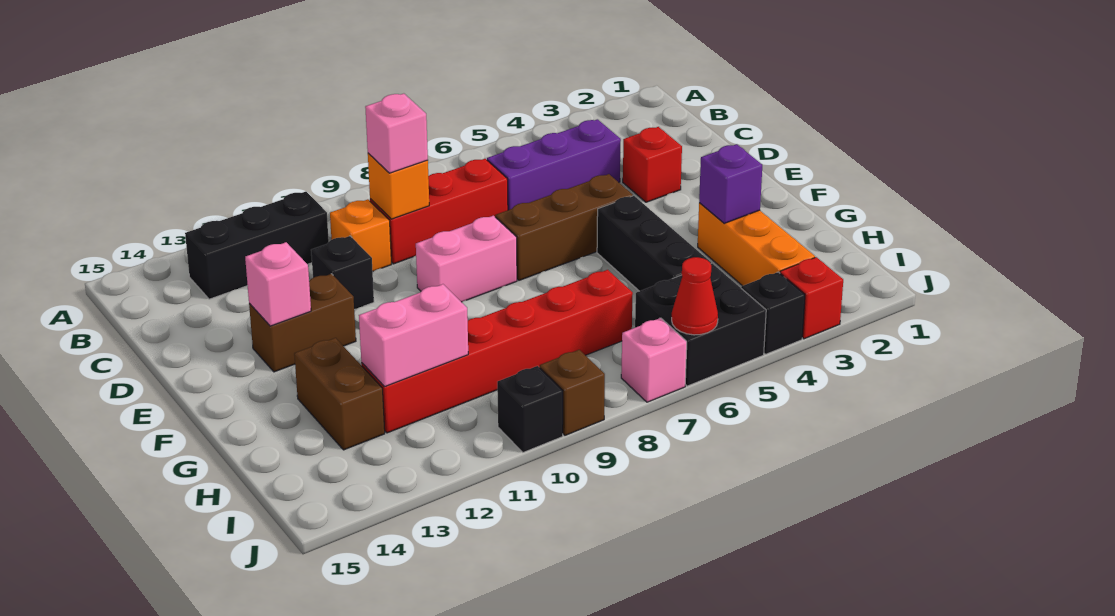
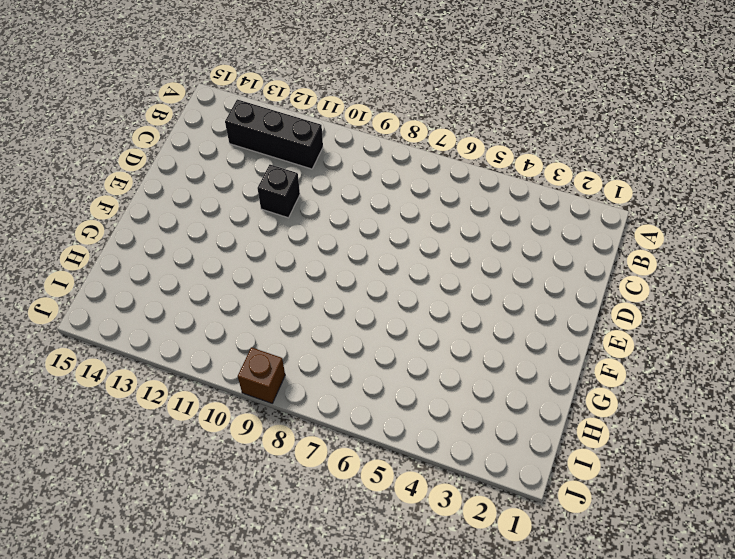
none -> purple 1x3 brick [487,119,621,210]
none -> red 1x3 brick [370,159,508,264]
none -> orange 1x1 brick [330,199,392,271]

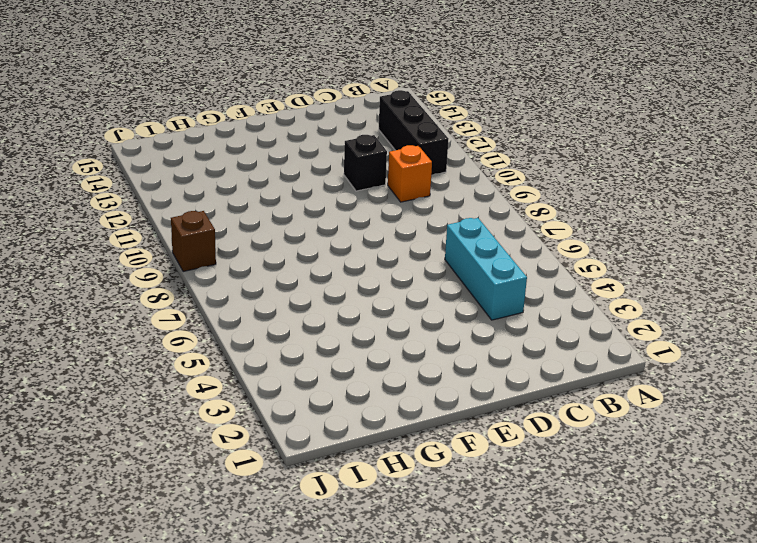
cyan 1x3 brick [445,218,527,320] -> purple 1x3 brick [487,119,621,210]
none -> red 1x3 brick [370,159,508,264]
none -> red 1x1 brick [623,127,682,202]
none -> brown 1x3 brick [495,174,633,280]

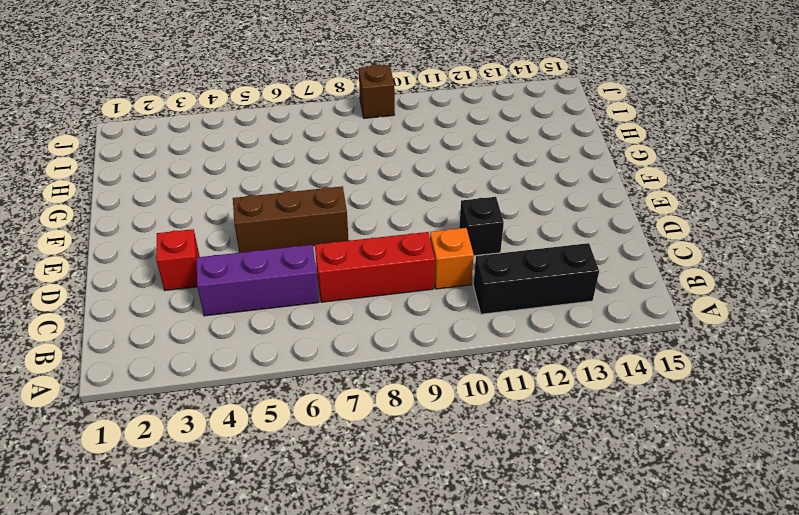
none -> pink 1x2 brick [416,216,517,302]
none -> brown 1x2 brick [249,274,356,372]
none -> black 1x3 brick [597,196,711,291]

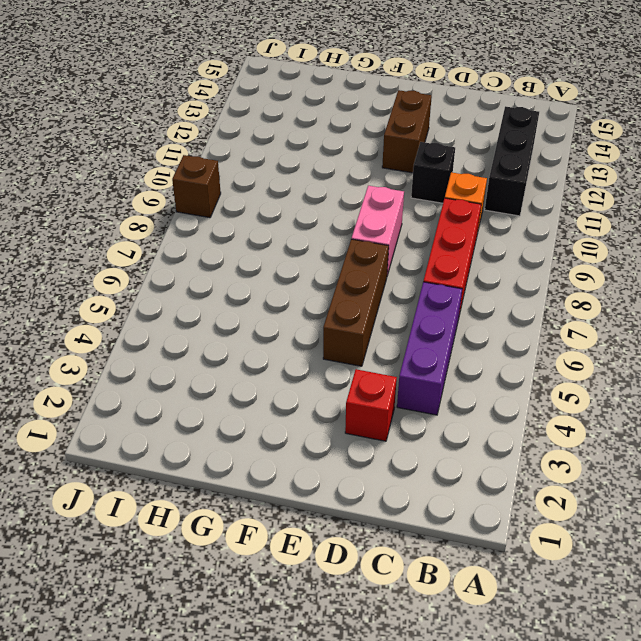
none -> black 1x3 brick [597,196,711,291]
none -> orange 1x3 brick [698,203,815,286]
none -> brown 1x2 brick [294,338,385,450]

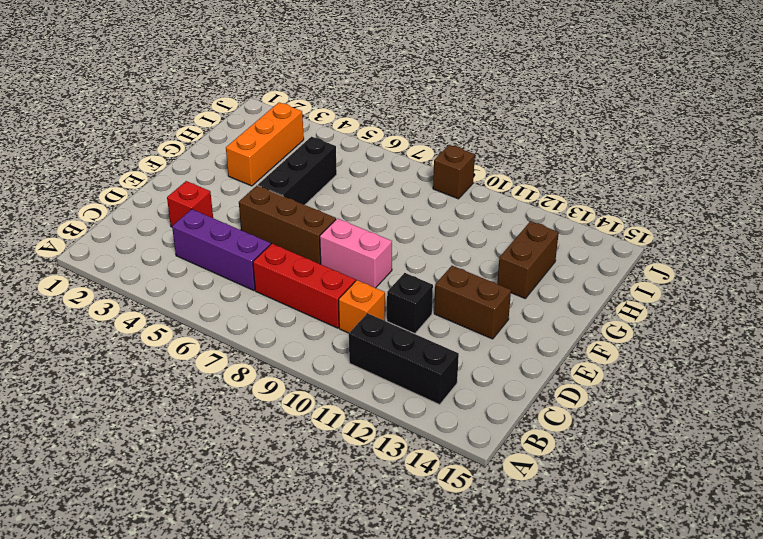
none -> red 1x6 brick [361,270,633,433]
none -> black 2x2 brick [635,264,766,386]
none -> red 1x1 brick [780,257,843,339]

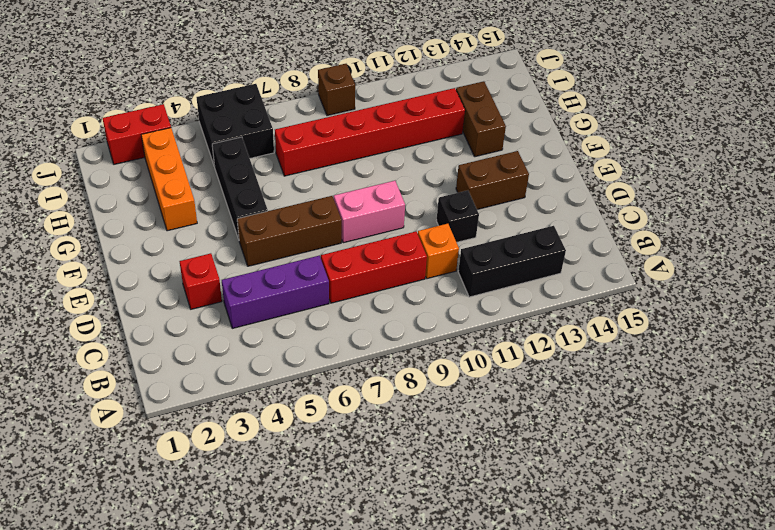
red 1x2 brick [103,104,171,164] -> red 1x1 brick [780,257,843,339]
none -> black 1x1 brick [741,272,805,354]
none -> pink 1x1 brick [621,318,687,402]
none -> black 1x1 brick [497,366,563,452]

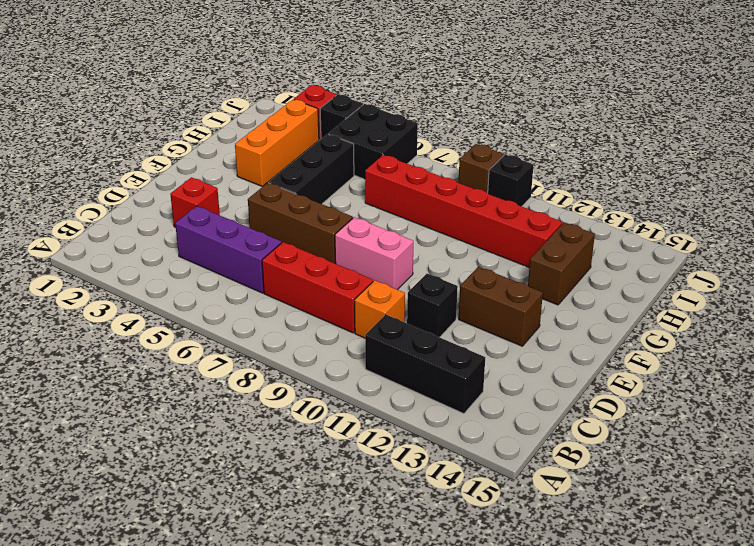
none -> pink 1x1 brick [621,318,687,402]
none -> orange 1x1 brick [368,153,429,219]
none -> pink 1x1 brick [245,242,311,326]

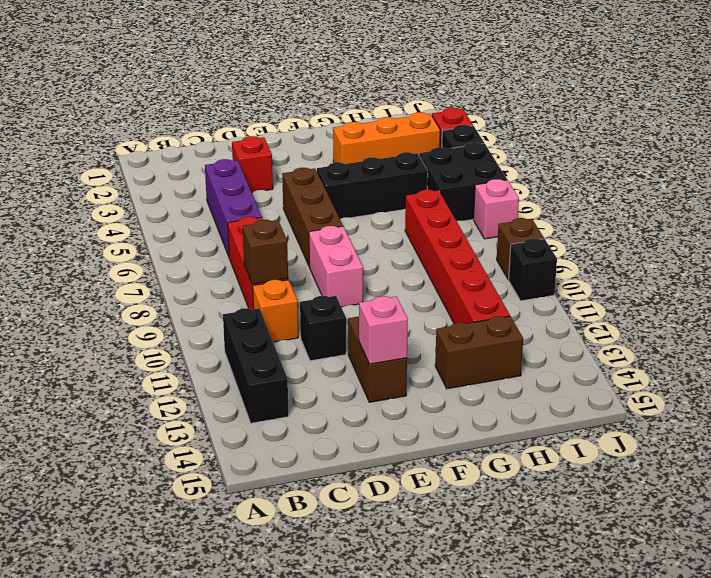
brown 1x1 brick [243,220,288,284] -> orange 1x1 brick [368,153,429,219]
none -> purple 1x1 brick [699,144,762,223]
none -> pink 1x2 brick [359,284,468,387]
none -> red 1x1 cone [672,257,718,335]

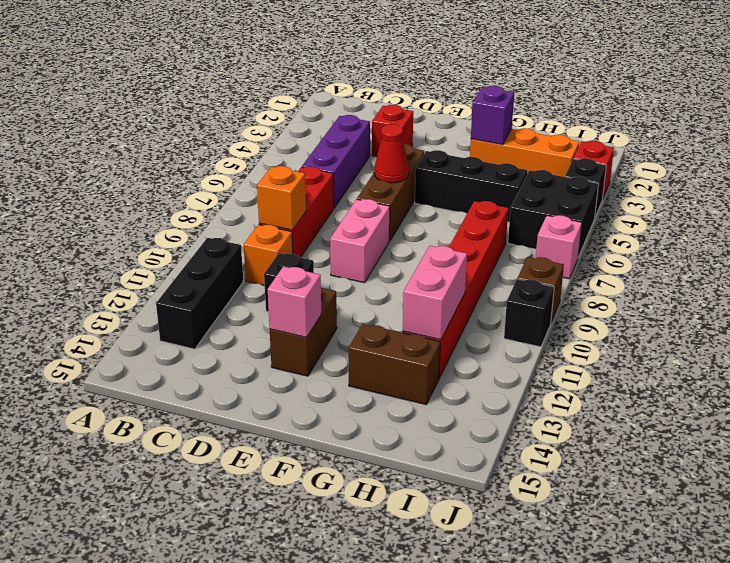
red 1x1 cone [374,124,409,183] -> red 1x1 cone moved to [672,257,718,335]
none -> pink 1x1 brick [365,94,428,173]

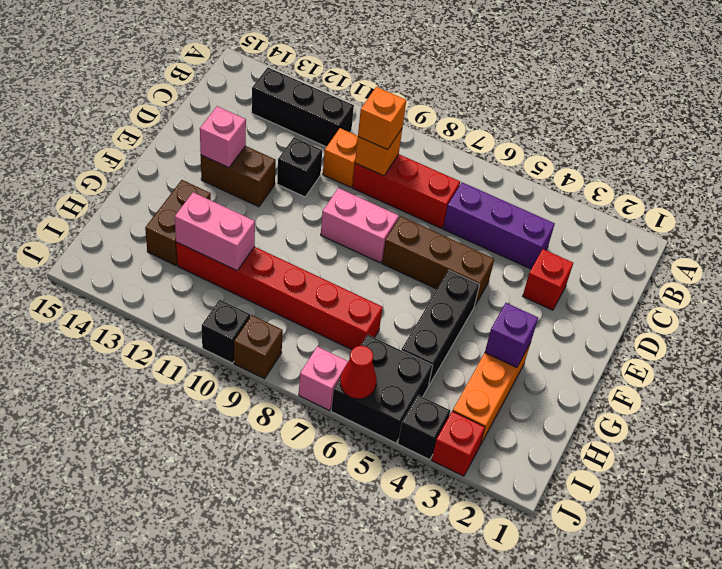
orange 1x1 brick [358,87,406,150] -> pink 1x1 brick [365,94,428,173]

